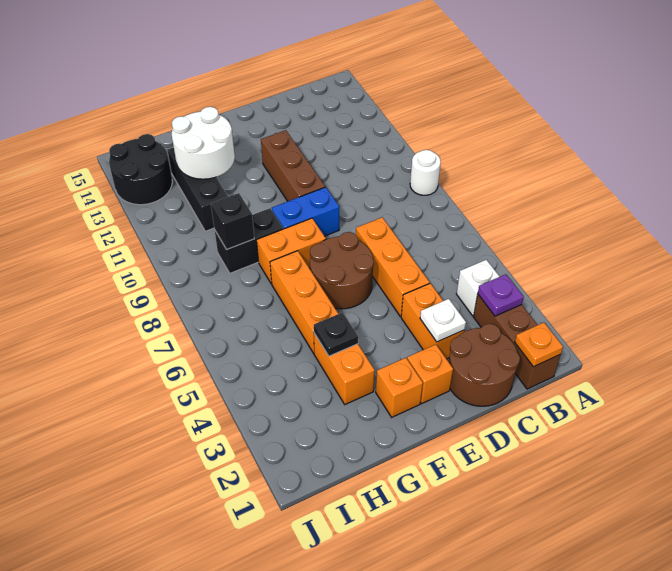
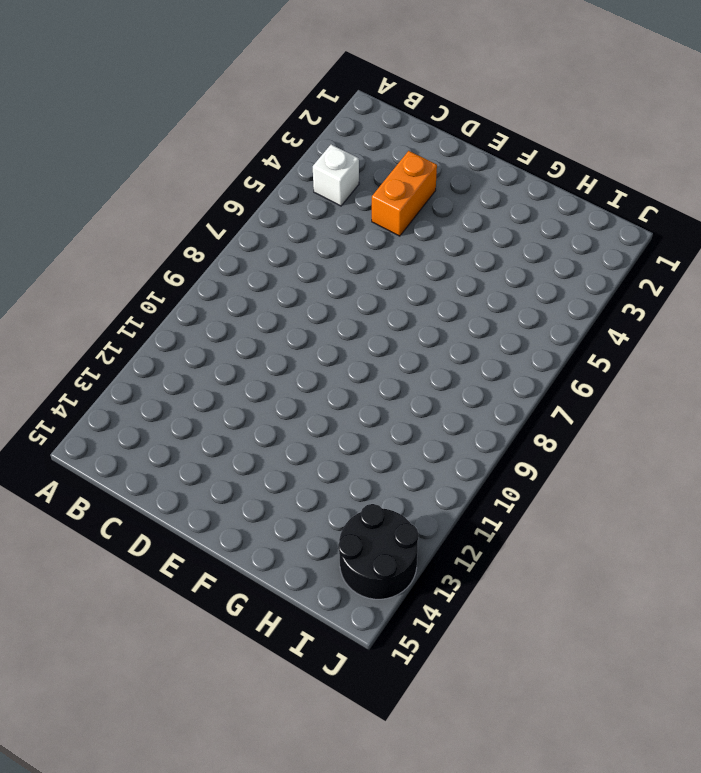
none -> white 1x1 round brick [410,150,441,195]
none -> brown 1x3 brick [473,294,561,389]
none -> brown 2x2 round brick [449,324,520,406]

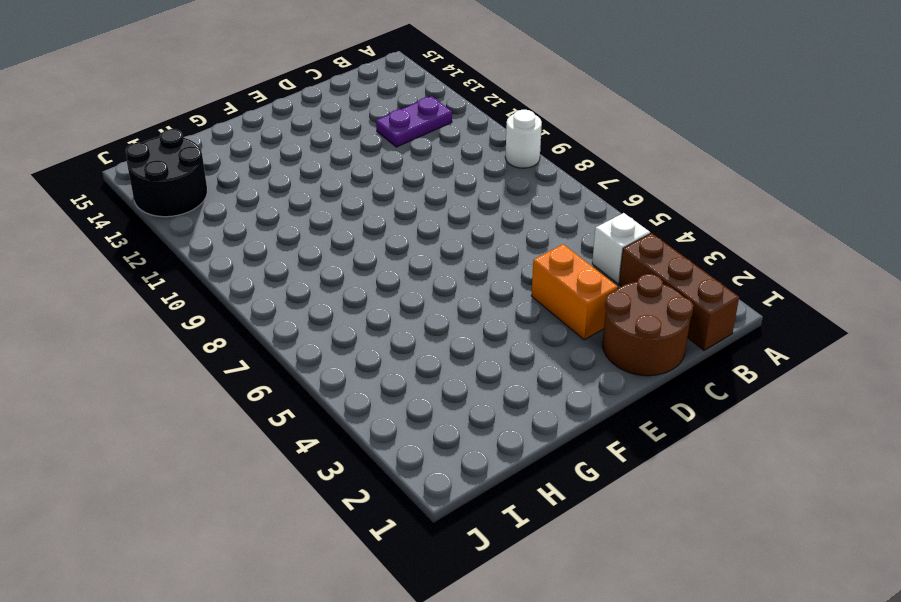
purple 1x2 plate [376,96,452,147] -> none
none -> orange 1x3 brick [356,217,430,317]
none -> orange 1x1 brick [407,344,453,403]
none -> brown 2x2 round brick [310,232,374,309]

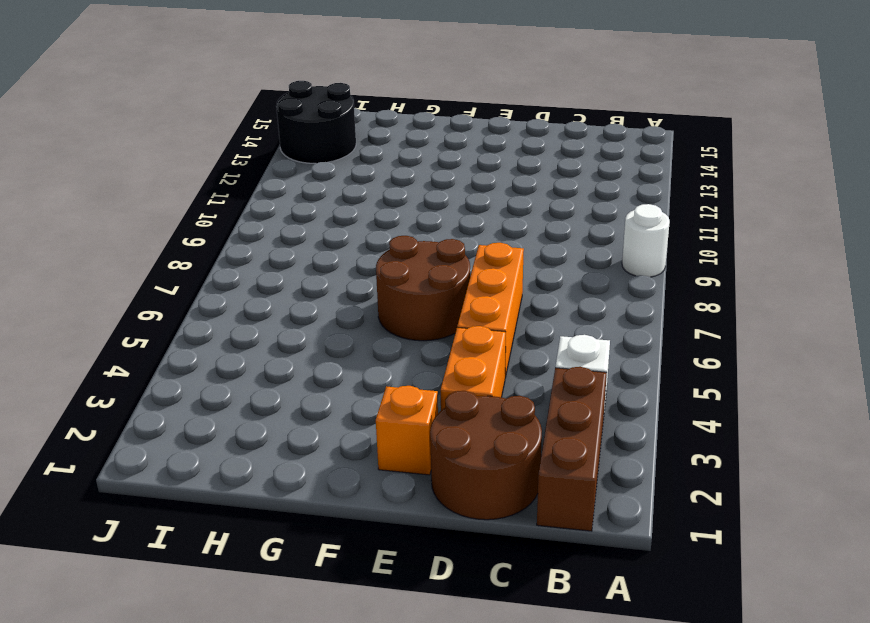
none -> blue 1x2 brick [272,187,339,236]
none -> brown 1x3 brick [261,130,325,201]
none -> orange 1x1 brick [376,358,423,417]

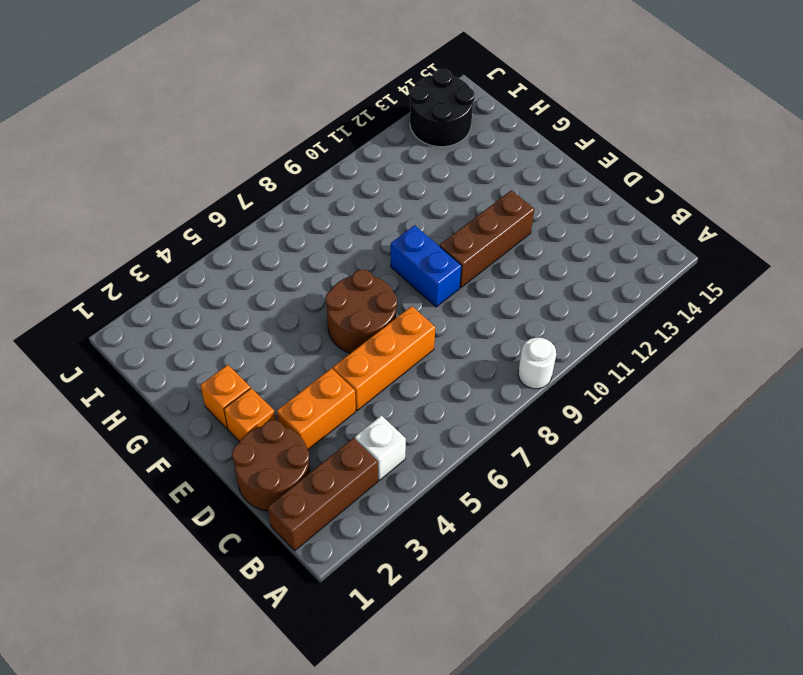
none -> orange 1x2 brick [257,218,326,284]
none -> orange 1x2 brick [314,334,375,404]
none -> orange 1x3 brick [270,251,338,353]

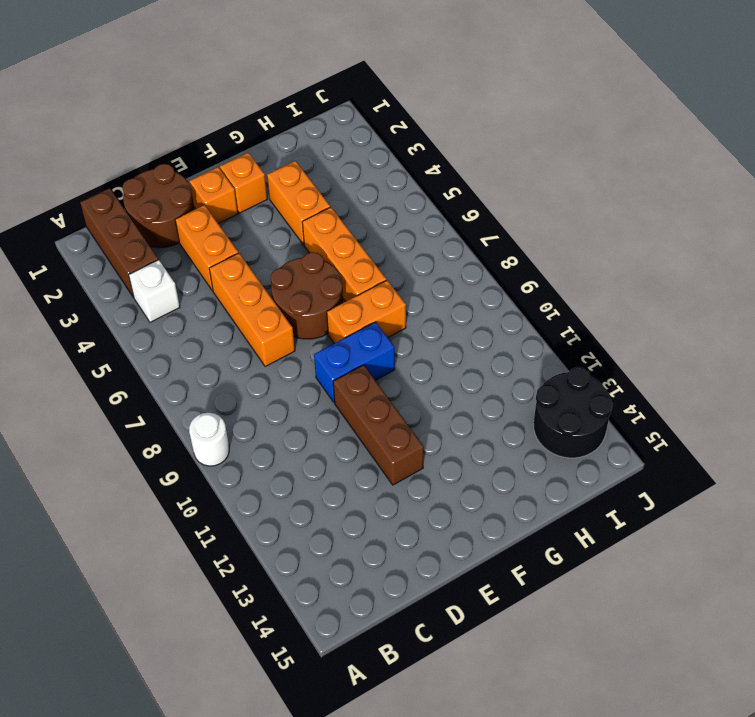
none -> black 1x2 brick [215,208,283,273]
none -> black 1x3 brick [168,147,228,231]
none -> orange 1x1 plate [515,323,563,367]

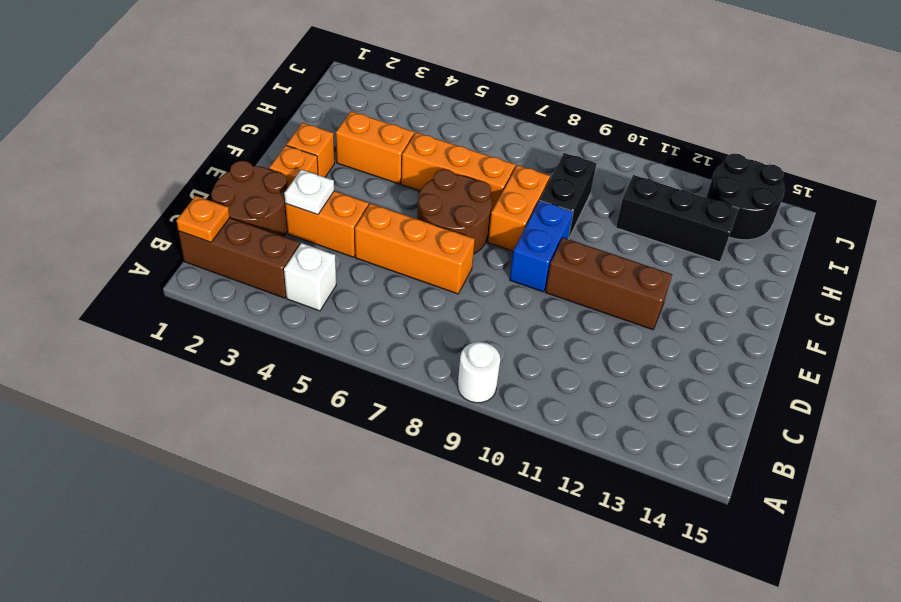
none -> purple 1x1 plate [478,274,524,316]
none -> black 1x1 plate [314,312,358,356]
none -> white 2x2 round brick [172,107,235,179]

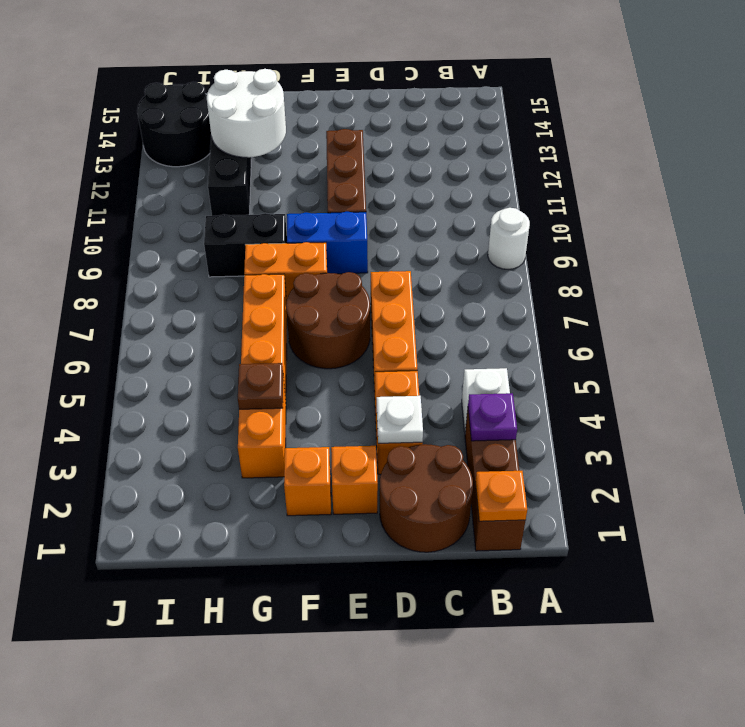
brown 1x1 plate [238,363,283,409] -> black 1x1 plate [314,312,358,356]
none -> black 1x1 brick [211,193,254,250]

